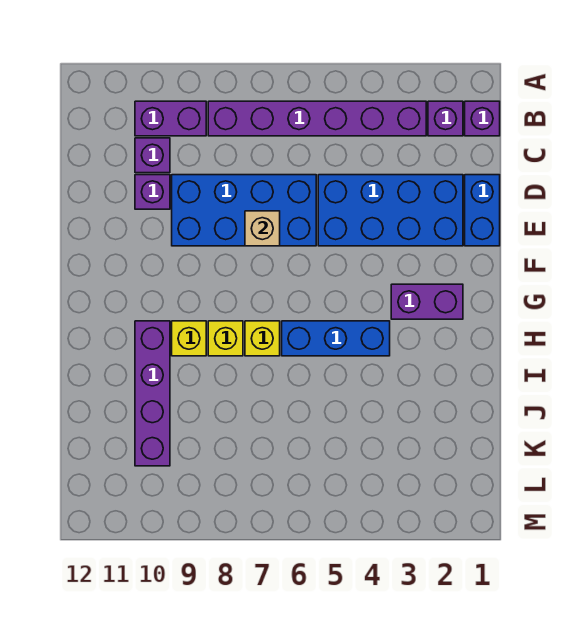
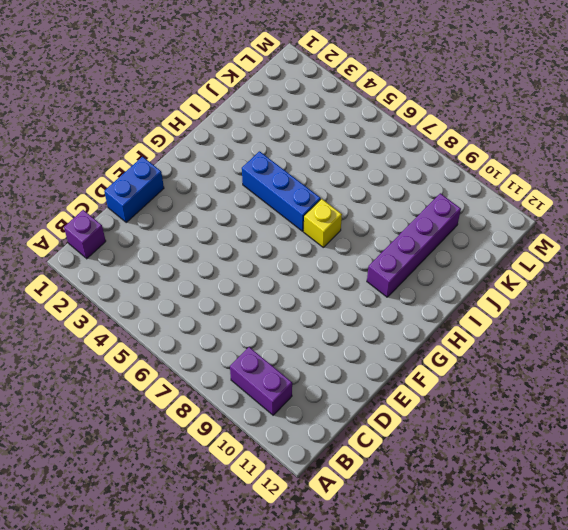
none -> purple 1x1 brick [428,101,463,136]
none -> purple 1x6 brick [208,101,426,136]
none -> purple 1x1 brick [135,138,170,173]

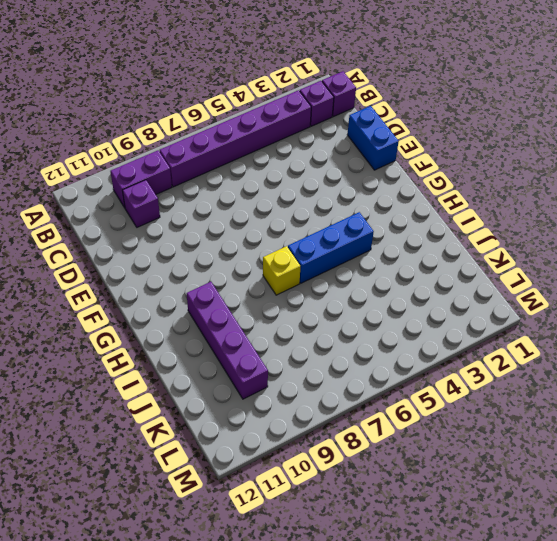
none -> blue 2x4 brick [318,175,463,246]
none -> blue 2x4 brick [172,175,316,246]
none -> purple 1x1 brick [135,175,170,209]

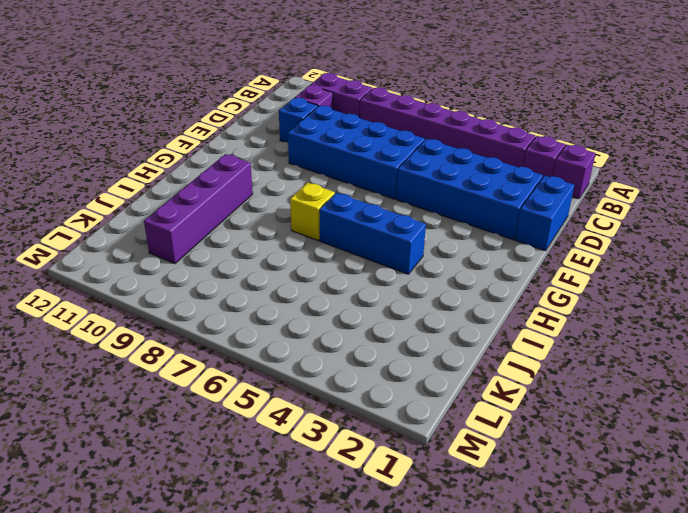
blue 1x1 brick [279,98,318,143] -> purple 1x1 brick [135,175,170,209]
none -> purple 1x2 brick [391,284,463,319]
none -> yellow 1x1 brick [208,321,243,356]
none -> yellow 1x1 brick [172,321,206,356]

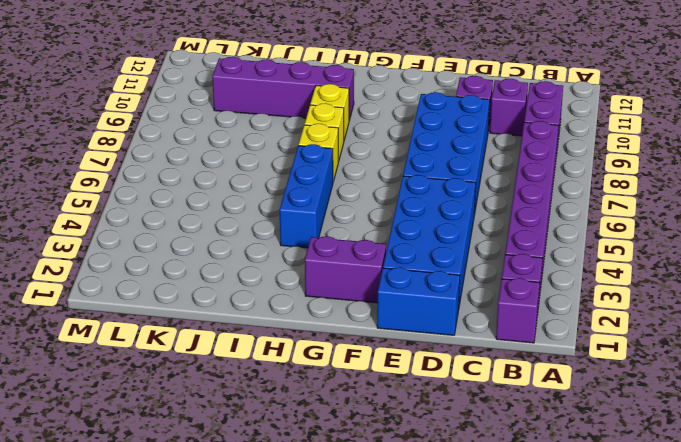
purple 1x2 brick [305,236,386,303] -> purple 1x2 brick turned to [391,284,463,319]
none -> tan 1x1 brick [245,211,280,246]

